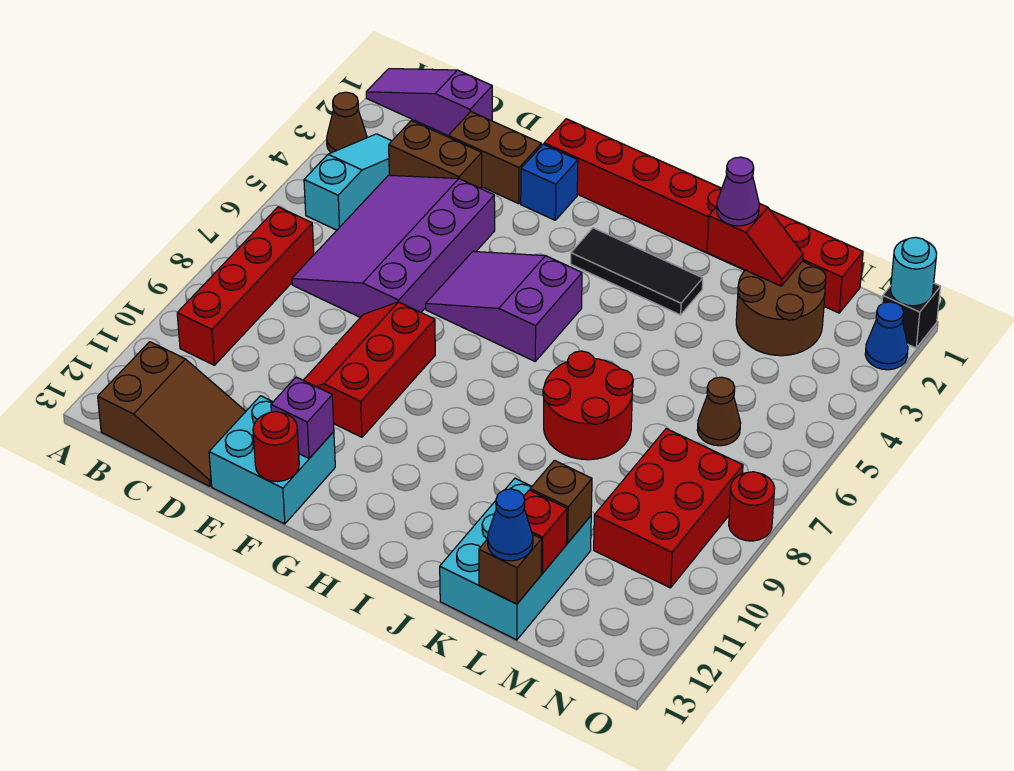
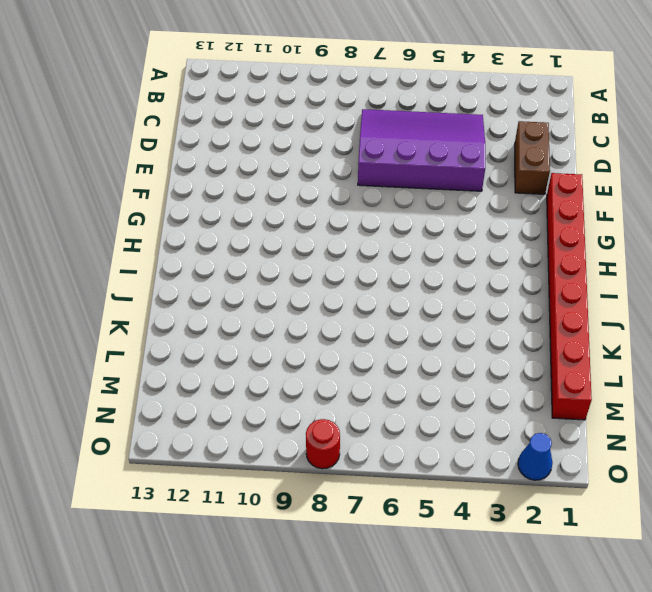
none -> purple 1x3 slope [366,69,492,135]
none -> brown 1x1 cone [327,92,367,153]
none -> cyan 1x3 slope [304,134,391,230]
none -> red 1x4 brick [177,207,314,365]

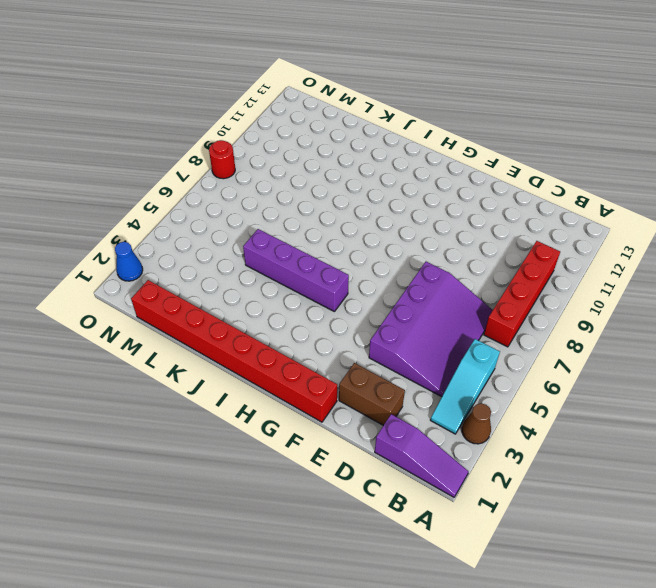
purple 1x4 brick [243,229,349,311] -> purple 2x3 slope [426,251,582,361]
none -> brown 2x3 slope [98,342,246,486]
none -> brown 1x2 brick [389,121,482,189]
none -> red 2x3 slope [303,302,435,437]
none -> cyan 2x2 brick [209,396,335,524]

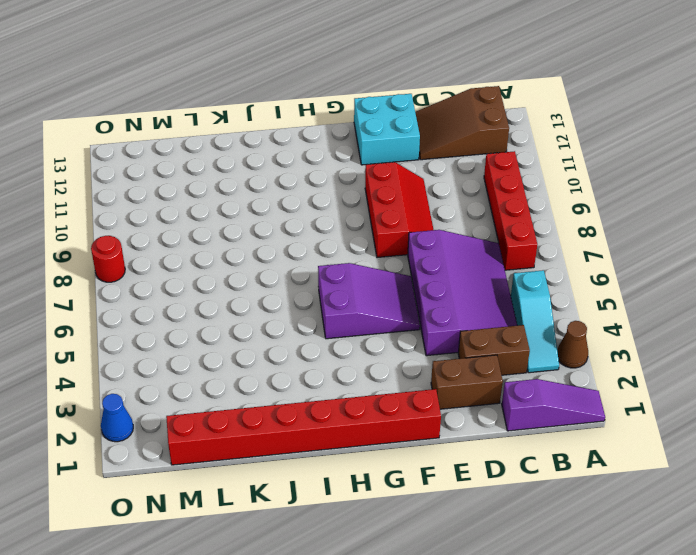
none -> blue 1x1 brick [521,144,578,220]
none -> black 1x3 tile [571,228,703,315]
none -> red 2x2 round brick [543,351,633,460]
none -> cyan 2x3 brick [440,478,591,640]

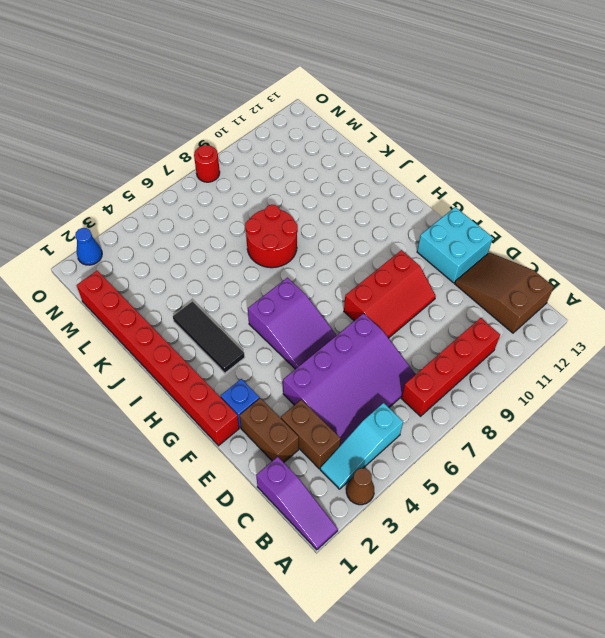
none -> cyan 2x3 brick [440,478,591,640]
none -> brown 2x2 round brick [736,261,826,356]
none -> brown 1x1 cone [697,377,740,446]
none -> red 2x3 brick [594,429,743,588]

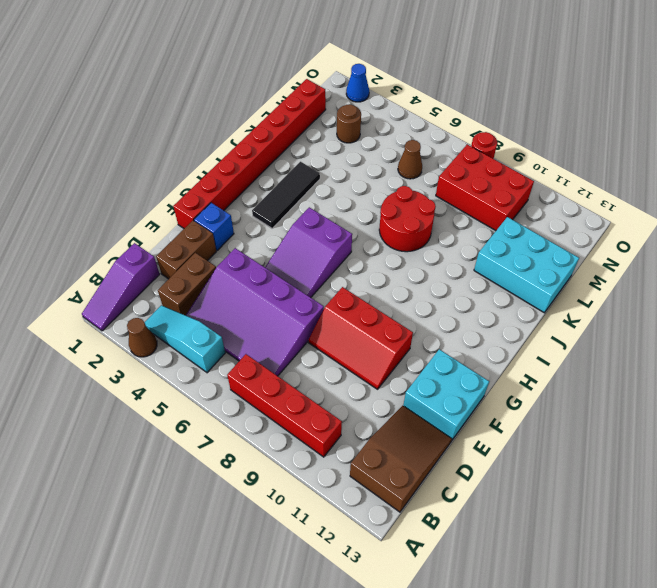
brown 1x1 round brick [337,104,361,143] -> brown 2x2 round brick [736,261,826,356]
none -> black 1x1 brick [882,284,940,348]
none -> purple 1x1 brick [271,377,334,458]
none -> red 1x1 round brick [253,412,299,482]
none -> red 1x2 slope [707,204,803,286]

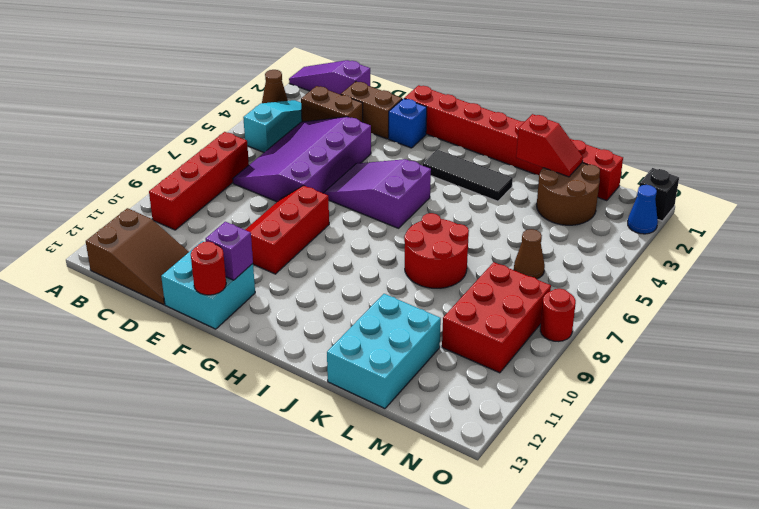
none -> brown 1x1 brick [530,460,592,543]
none -> red 1x1 brick [524,490,567,573]
none -> brown 1x1 brick [479,535,542,604]
none -> cyan 1x1 round brick [891,237,937,306]

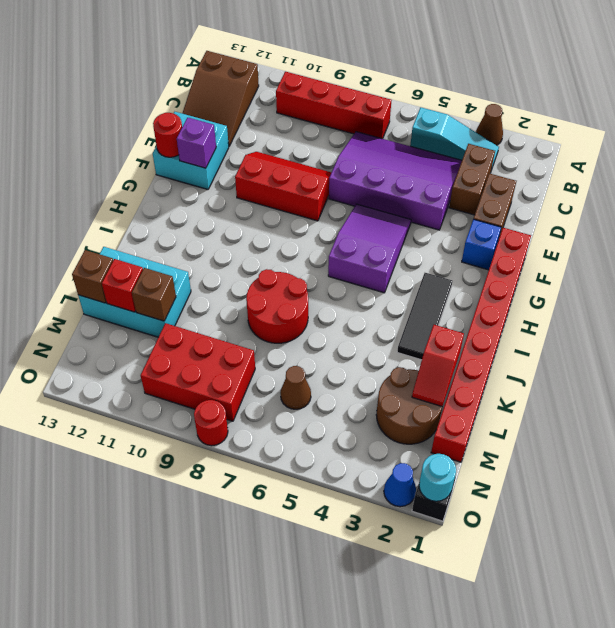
none -> purple 1x3 slope [366,69,492,135]
none -> purple 1x1 cone [717,157,759,226]
none -> blue 1x1 cone [488,489,533,561]

